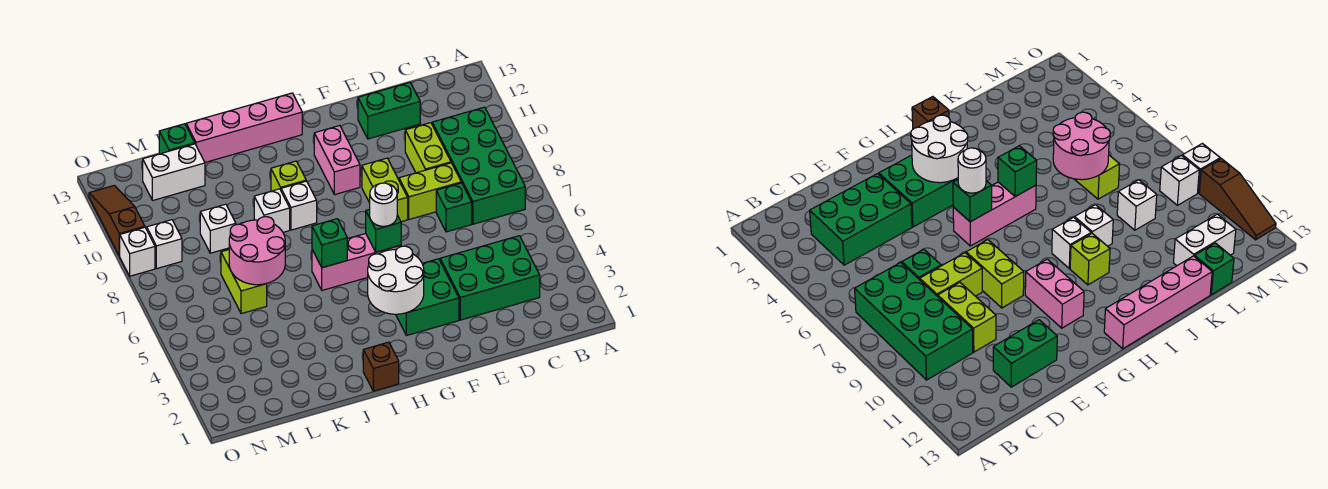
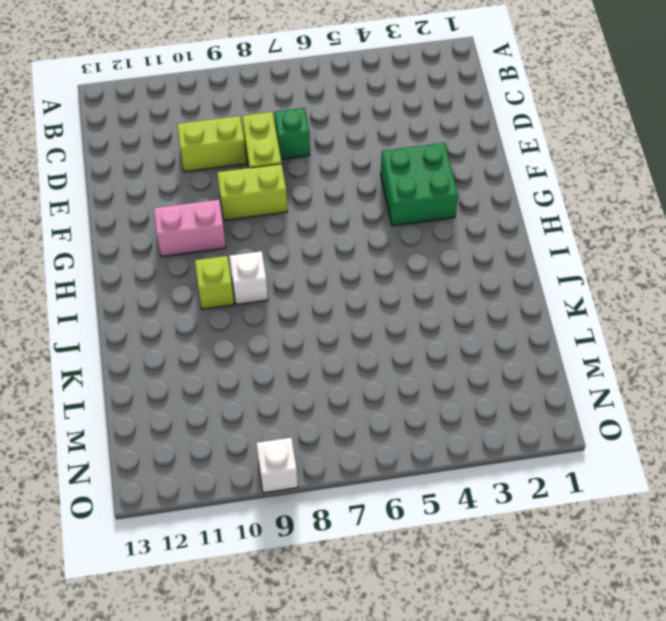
none -> green 2x4 brick [432,107,525,224]
none -> green 2x3 brick [440,236,540,320]
none -> green 1x2 brick [358,82,420,139]

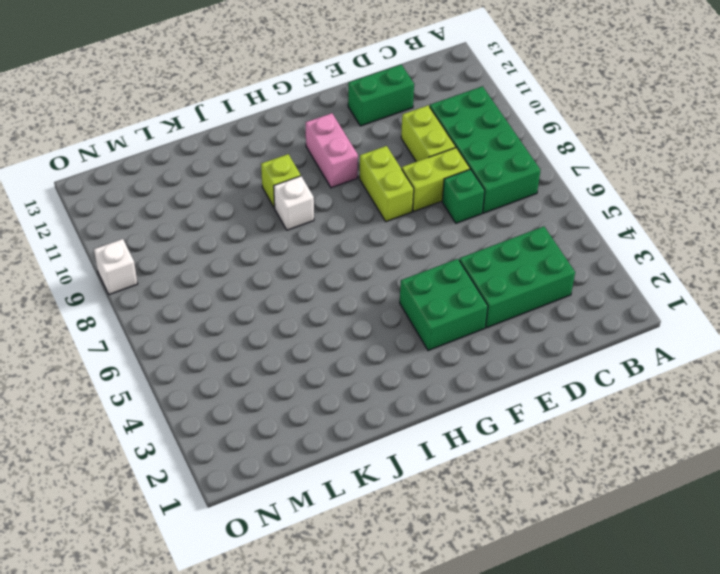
none -> pink 1x3 brick [312,233,401,290]
none -> pink 1x4 brick [186,93,302,162]
none -> brown 1x1 brick [363,342,399,391]

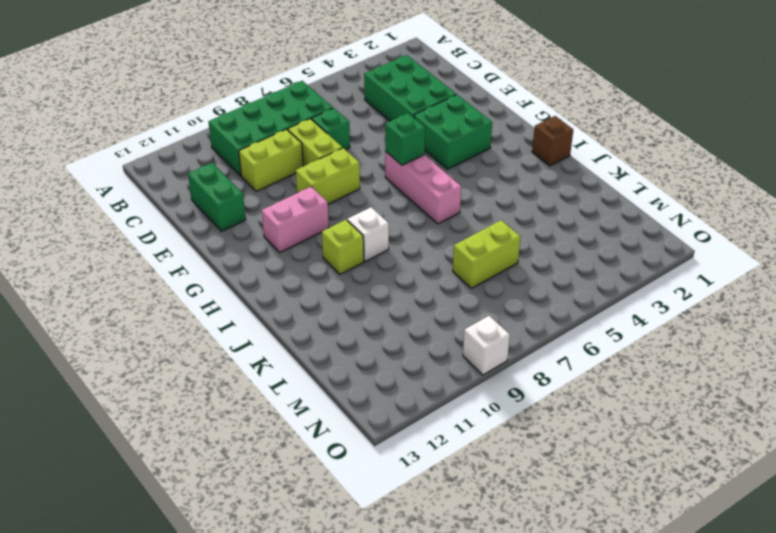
none -> pink 1x4 brick [186,93,302,162]
none -> white 1x1 brick [254,189,290,232]
none -> white 1x1 brick [200,204,236,253]

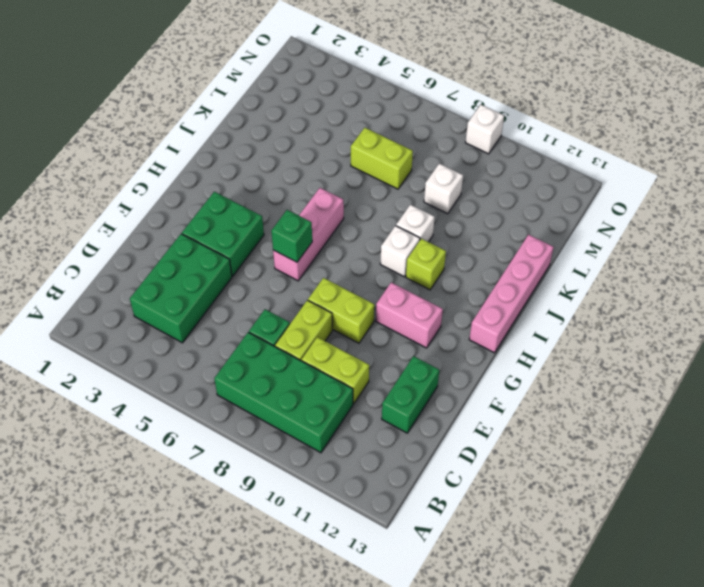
none -> brown 1x1 brick [363,342,399,391]
none -> white 1x2 brick [143,144,205,200]
none -> green 1x1 brick [159,124,195,154]

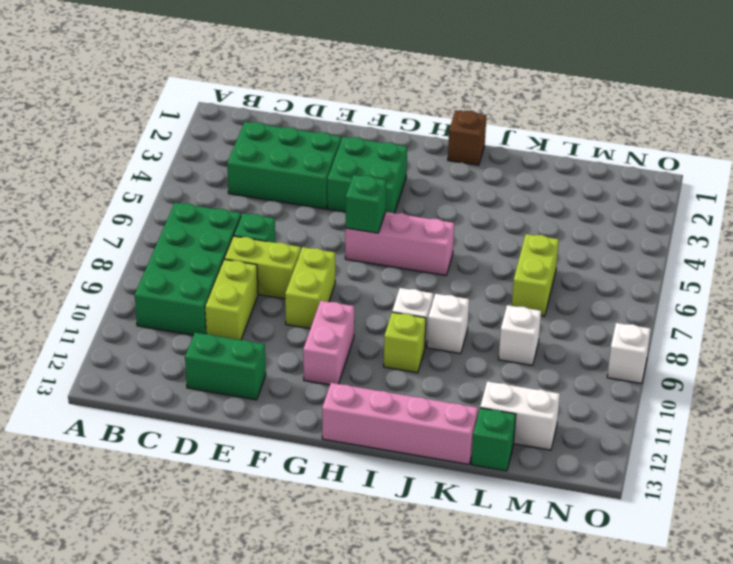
none -> white 1x1 brick [147,220,182,269]
none -> brown 1x3 slope [89,185,145,256]
none -> white 2x2 round brick [368,246,424,314]

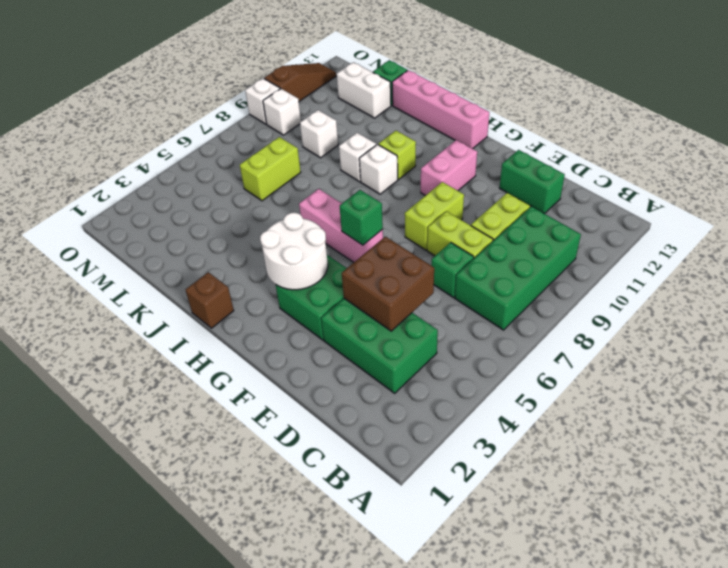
brown 2x2 brick [342,237,434,331] -> none
none -> green 1x1 brick [312,219,347,268]
none -> pink 2x2 round brick [229,217,285,285]
none -> white 1x1 round brick [370,183,397,226]

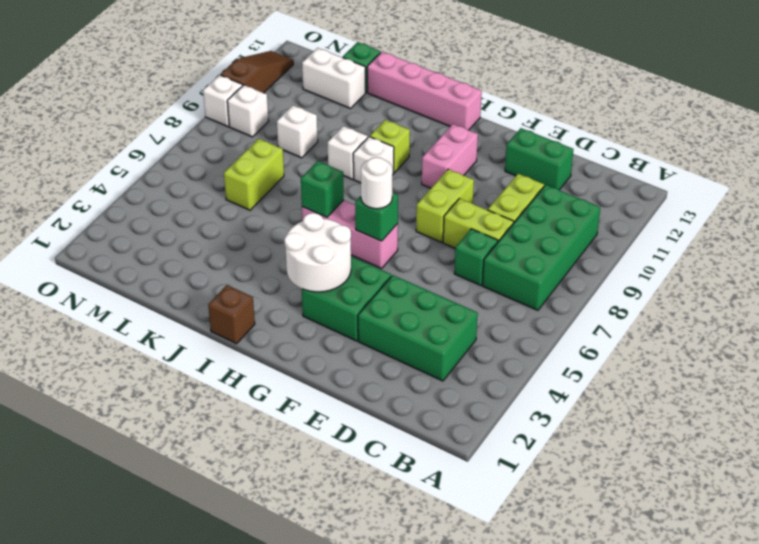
none -> pink 2x2 round brick [229,217,285,285]

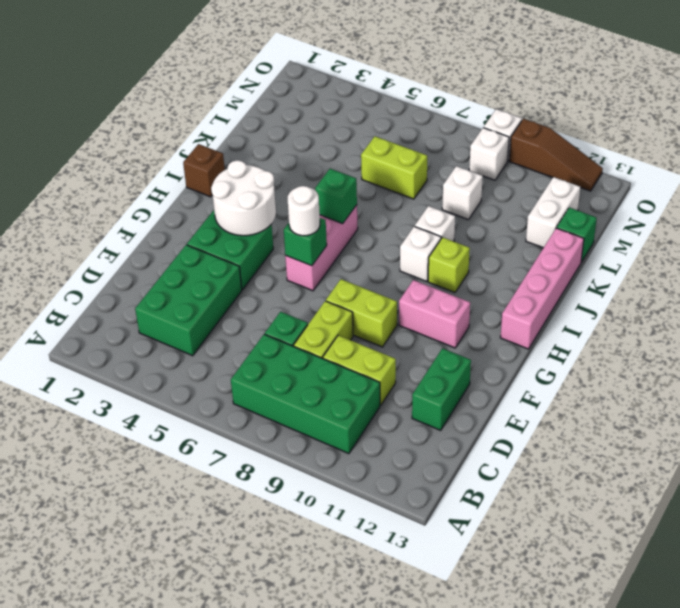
none -> pink 2x2 round brick [229,217,285,285]

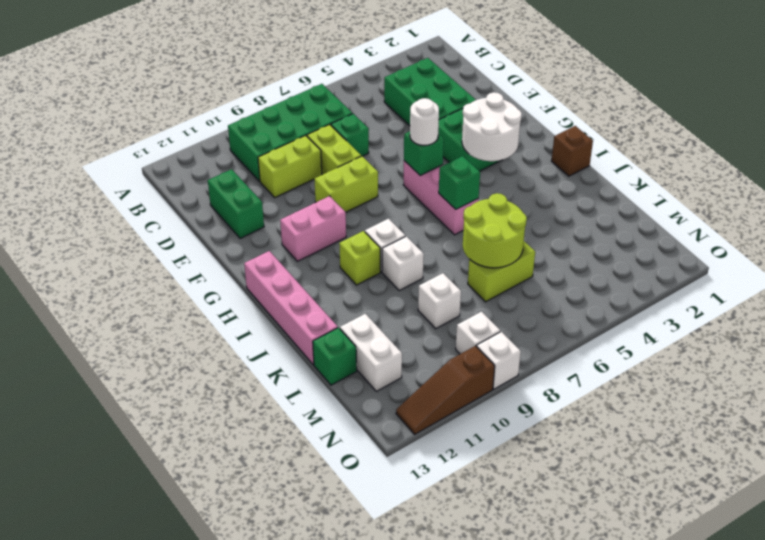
lime 2x2 round brick [463,193,527,268] -> pink 2x2 round brick [229,217,285,285]

